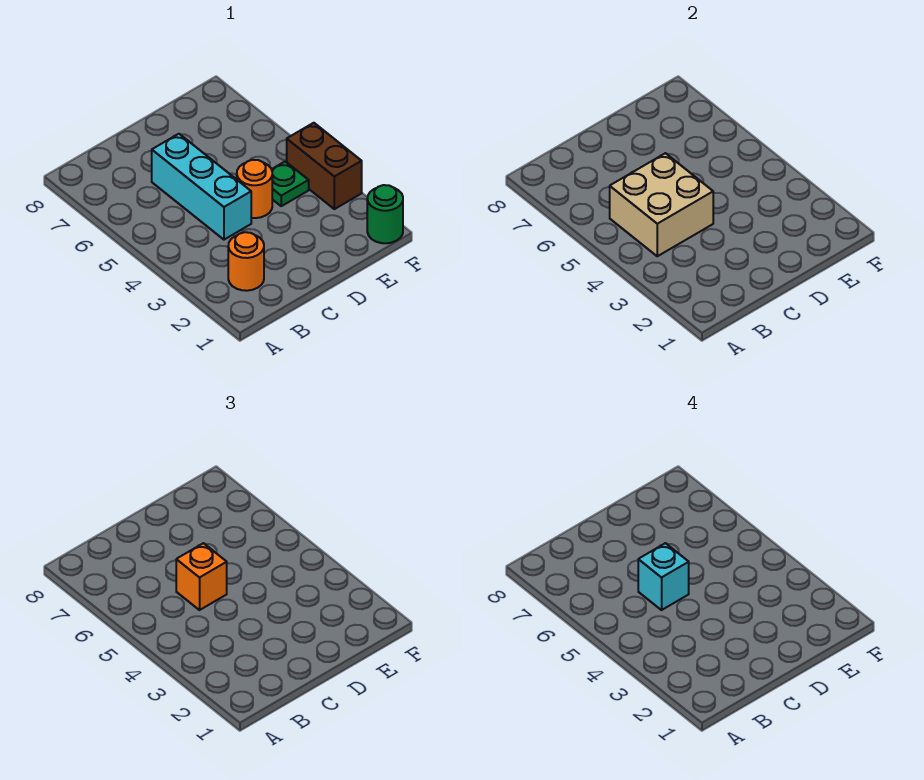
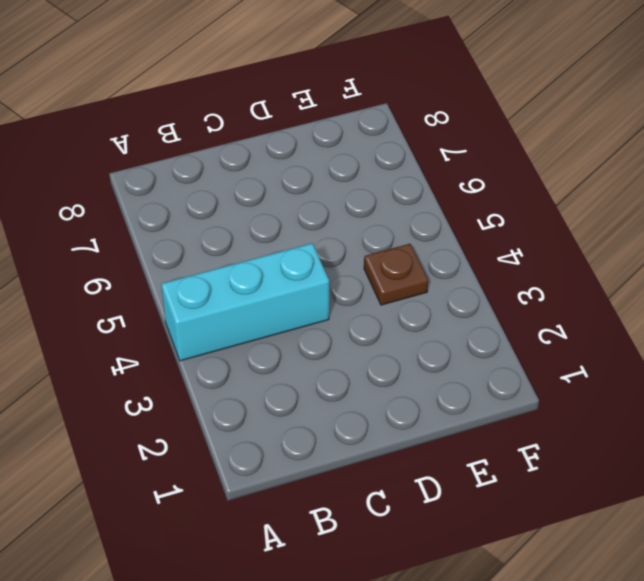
cyan 1x3 brick [161,243,329,361] -> cyan 1x3 brick turned to [152,134,251,240]
brown 1x1 plate [364,244,428,305] -> green 1x1 plate [272,161,309,206]
none -> orange 1x1 round brick [228,232,264,291]
none -> orange 1x1 round brick [237,160,272,218]

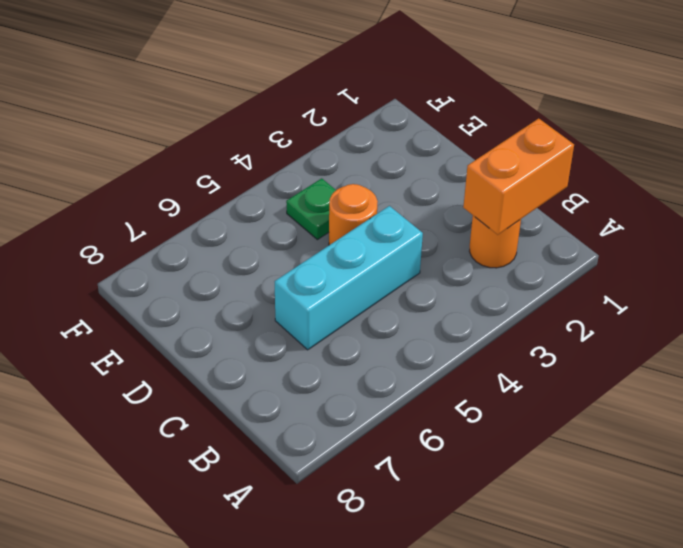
orange 1x2 brick [463,118,574,235] -> none
none -> green 1x1 round brick [367,185,403,243]
none -> brown 1x2 brick [287,123,362,209]

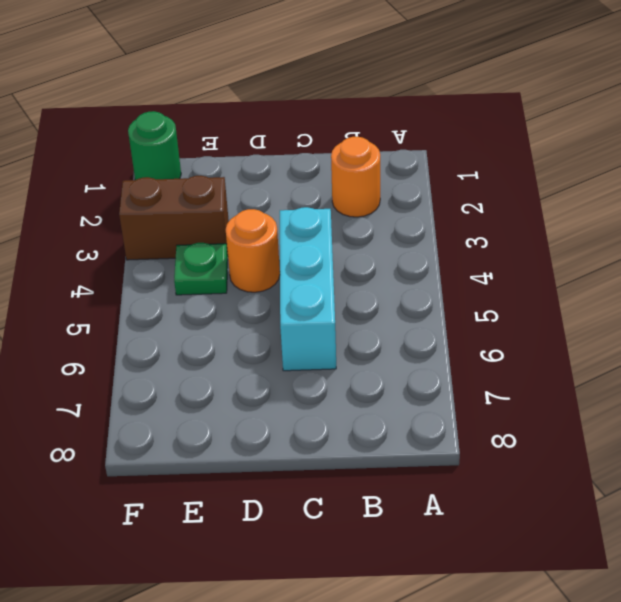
brown 1x2 brick [119,176,229,260] -> brown 1x2 brick turned to [287,123,362,209]
none -> tan 2x2 brick [610,153,713,256]
none -> orange 1x1 brick [176,543,227,610]

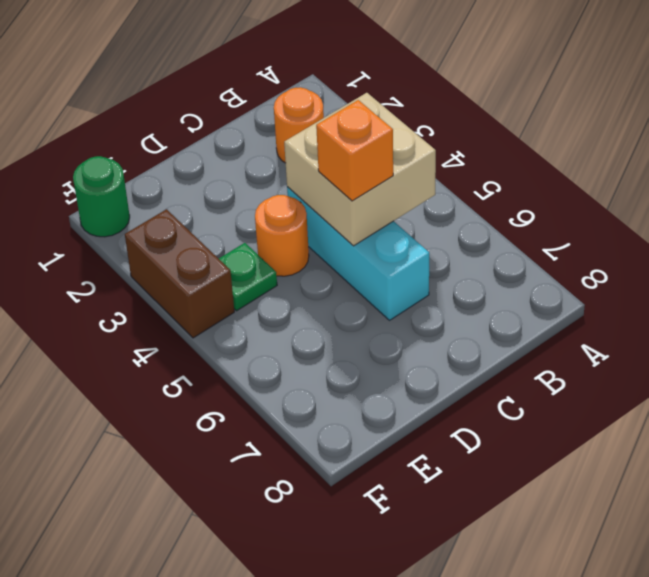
none -> cyan 1x1 brick [638,543,689,610]

